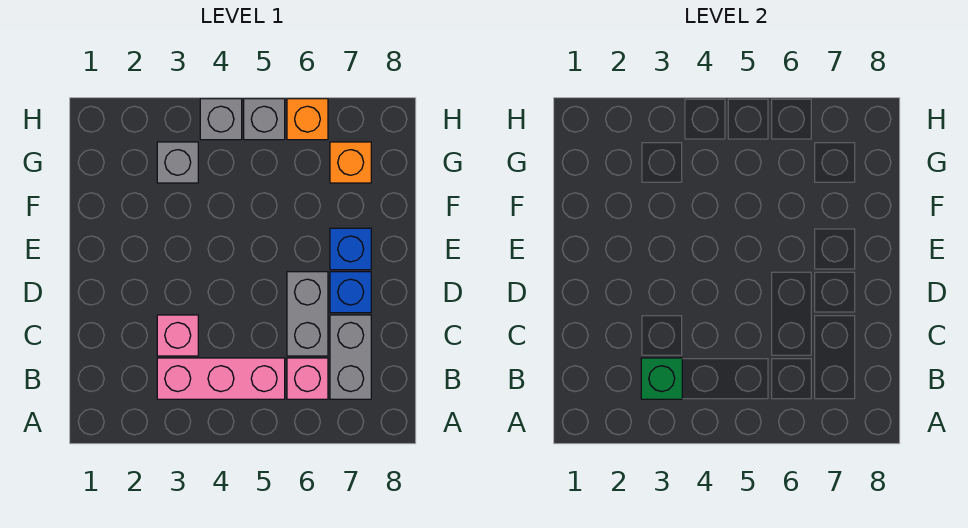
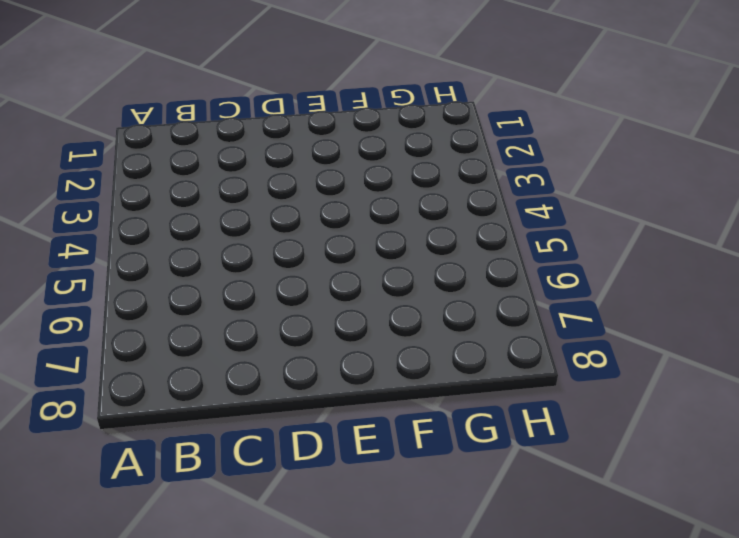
none -> pink 1x3 brick [157,358,285,399]
none -> pink 1x1 brick [287,358,328,399]
none -> grey 1x2 brick [330,315,371,399]

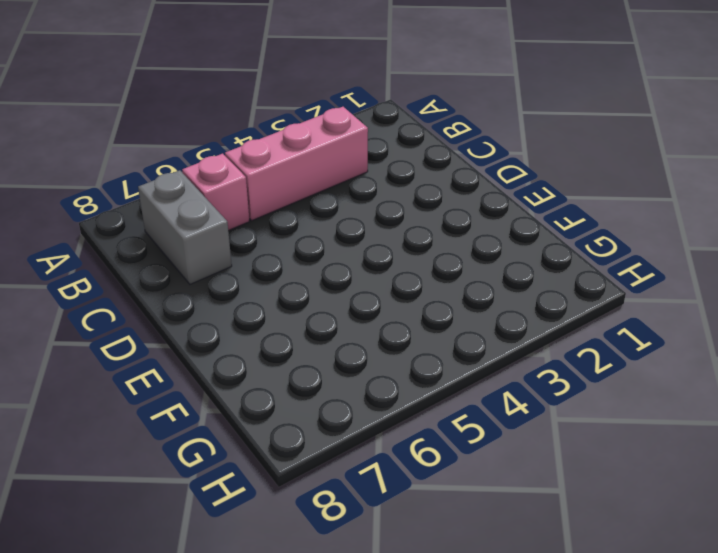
none -> pink 1x1 brick [157,315,198,356]
none -> grey 1x2 brick [287,272,328,356]
none -> blue 1x1 brick [330,272,371,313]

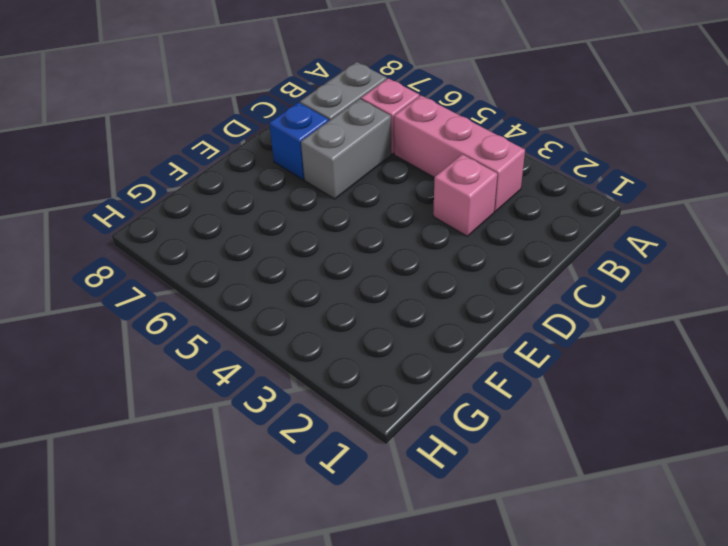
none -> blue 1x1 brick [330,228,371,270]
none -> grey 1x1 brick [157,142,198,183]
none -> orange 1x1 brick [330,142,371,183]

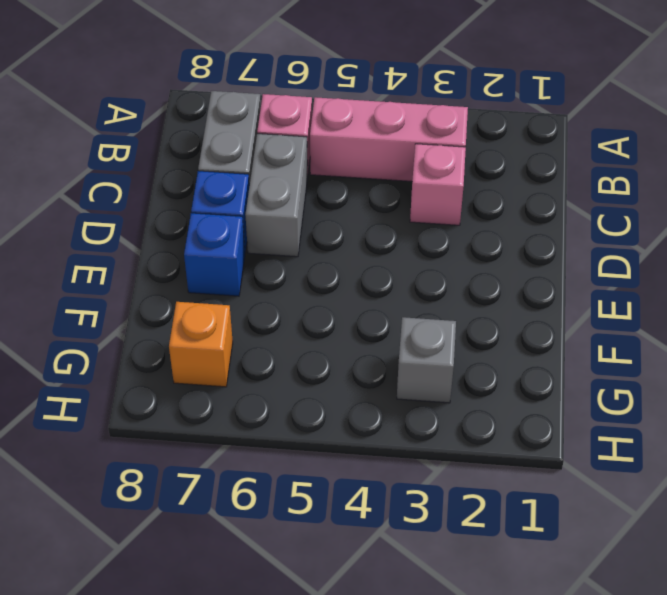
none -> grey 1x1 brick [200,99,242,140]
none -> grey 1x1 brick [244,99,285,140]
none -> orange 1x1 brick [287,99,328,140]

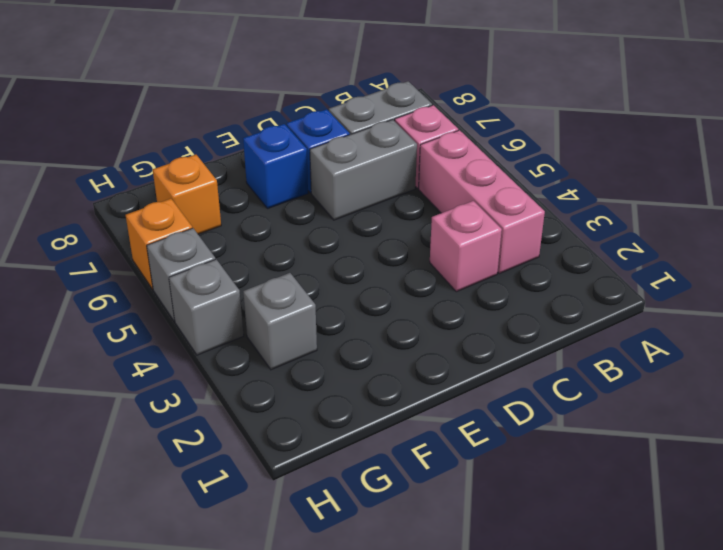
none -> green 1x1 brick [641,358,682,399]

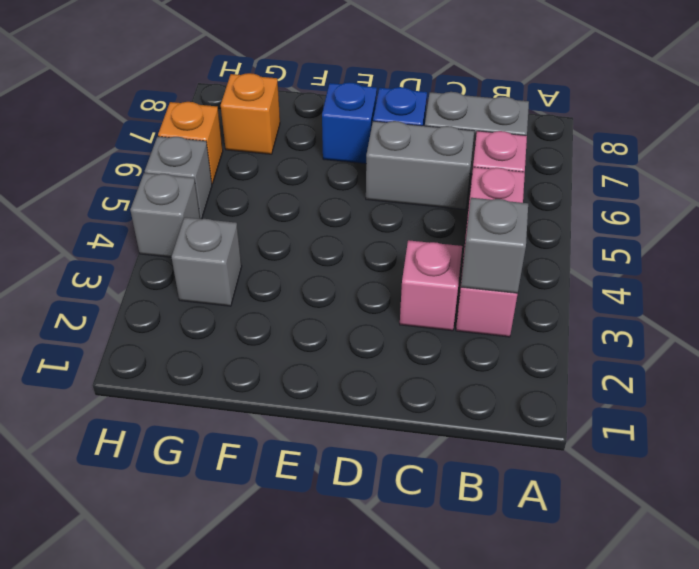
grey 1x1 brick [461,198,528,293] -> green 1x1 brick [641,358,682,399]

